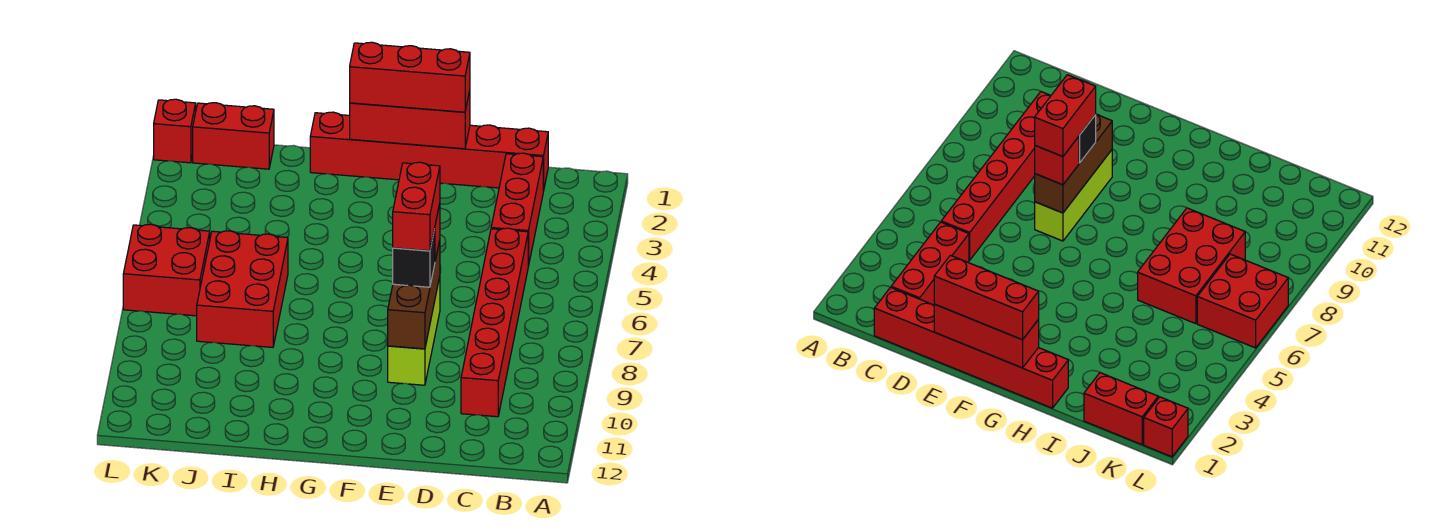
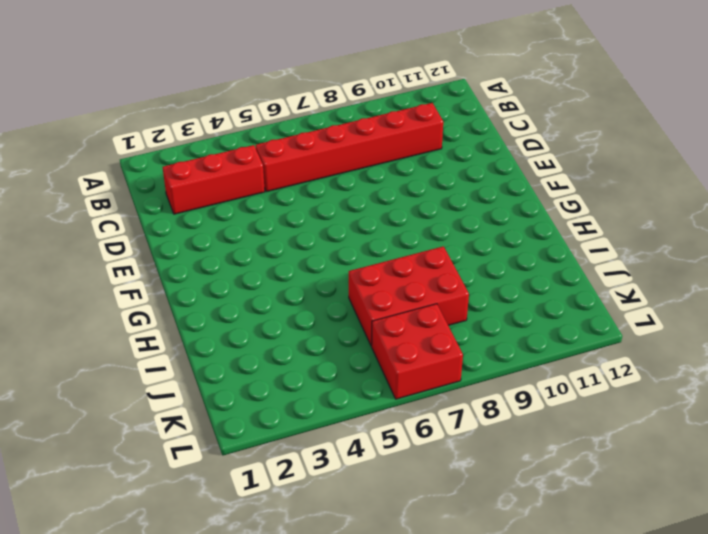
none -> red 1x6 brick [310,112,548,191]
none -> lime 1x3 brick [388,277,440,385]
none -> red 1x2 brick [193,103,274,169]

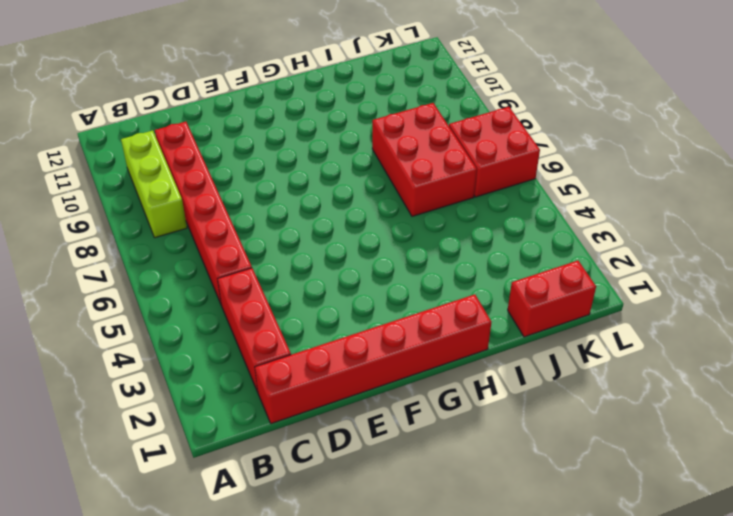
lime 1x3 brick [121,131,187,238] -> lime 1x3 brick moved to [388,277,440,385]
none -> red 1x1 brick [154,99,196,163]
none -> red 1x3 brick [350,91,470,149]
none -> brown 1x3 brick [388,240,440,349]

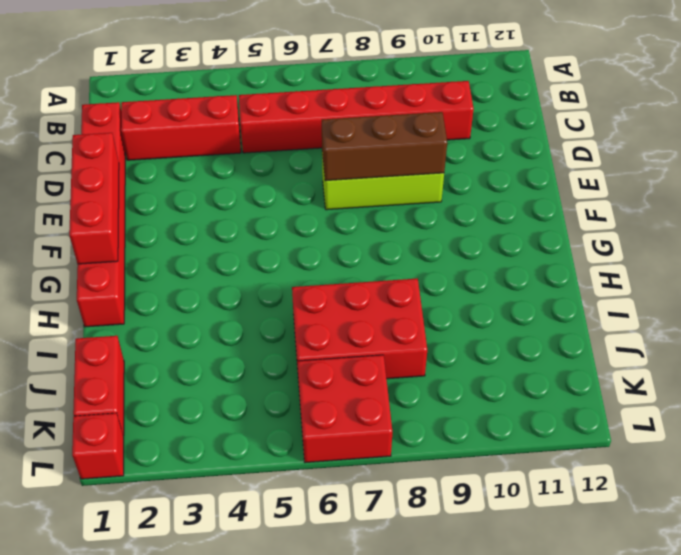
none -> red 1x3 brick [350,42,470,112]
none -> red 1x1 brick [1035,137,1079,185]
none -> black 1x1 brick [393,229,435,287]

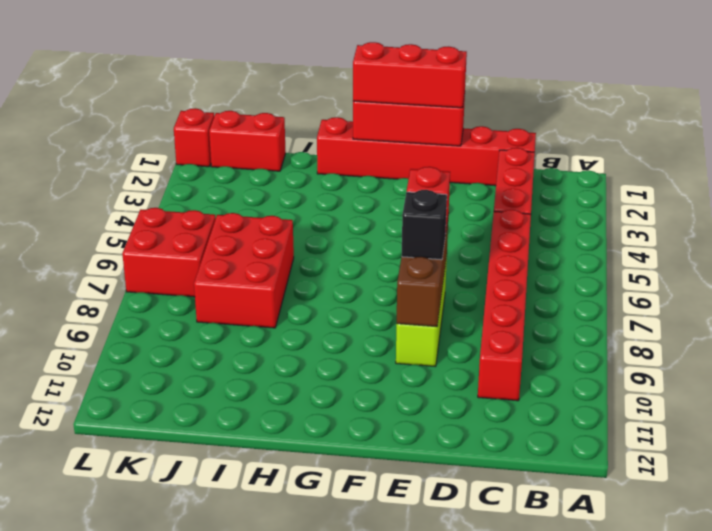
none -> red 1x2 brick [393,162,440,251]

